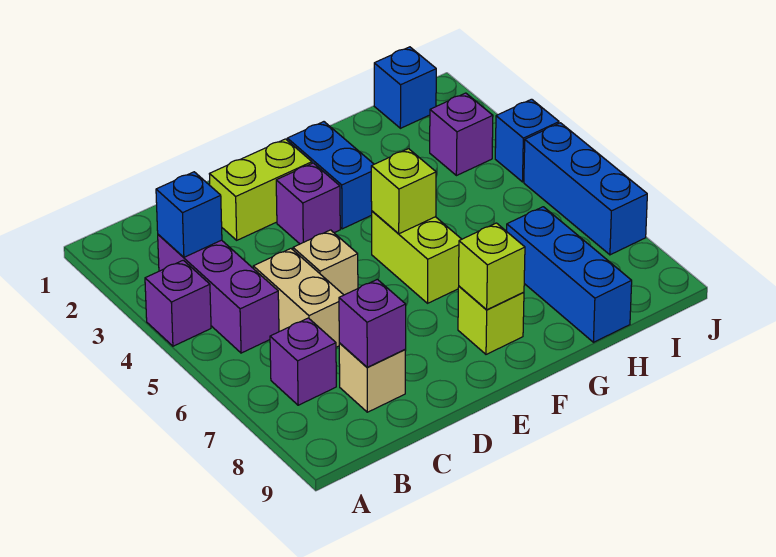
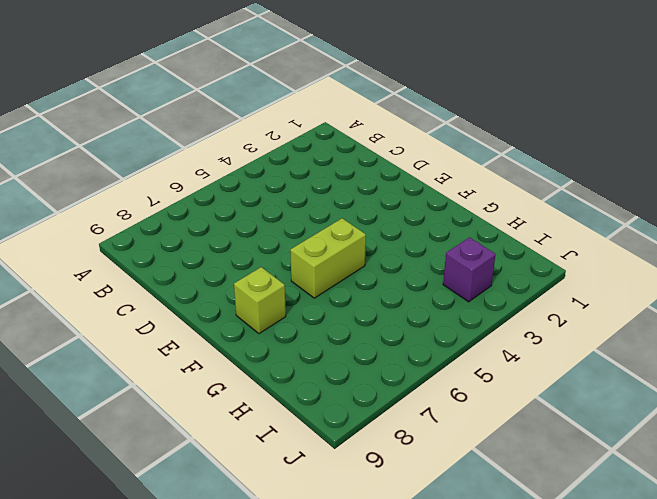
none -> purple 1x1 brick [145,260,211,346]
none -> purple 1x3 brick [158,235,279,353]
none -> purple 1x1 brick [270,318,336,405]

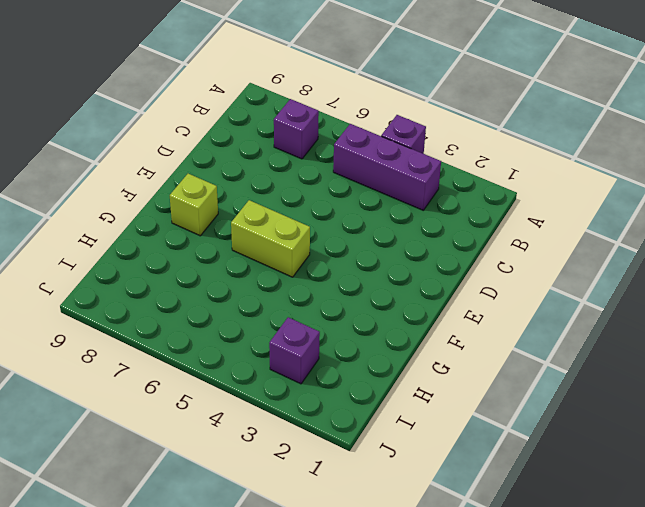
none -> tan 1x2 brick [253,249,343,347]
none -> tan 1x1 brick [339,343,406,412]
none -> lime 1x2 brick [210,139,312,240]

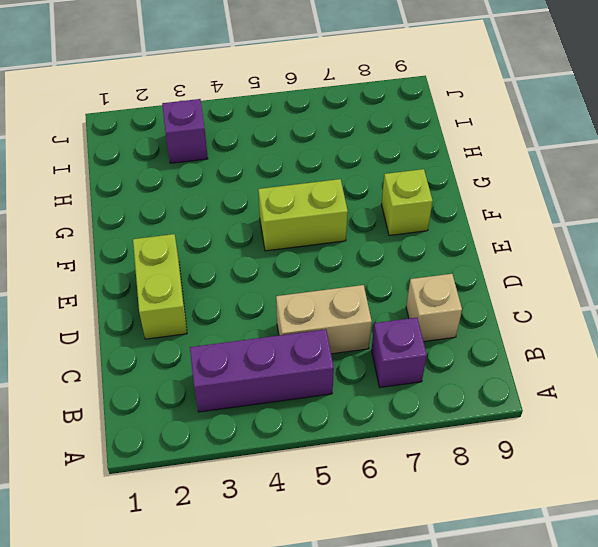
none -> purple 1x1 brick [145,260,211,346]
none -> tan 1x1 brick [293,230,358,295]
none -> purple 1x1 brick [276,163,340,244]

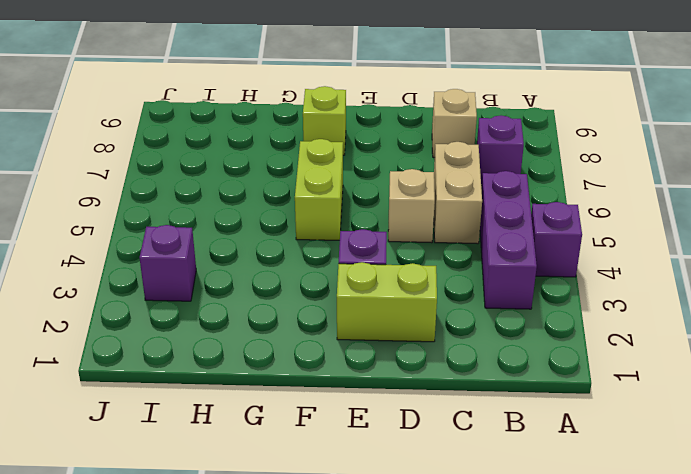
none -> blue 1x2 brick [287,122,374,229]
none -> blue 1x3 brick [507,207,632,342]
none -> blue 1x1 brick [374,47,436,128]

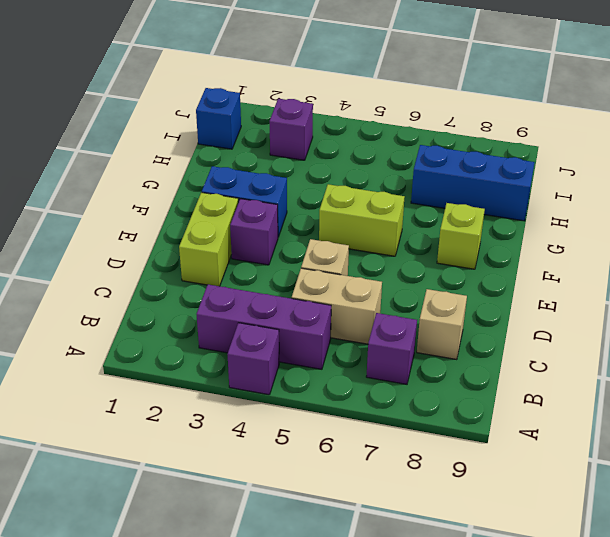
none -> blue 1x1 brick [495,99,559,182]
none -> blue 1x3 brick [524,123,647,255]
none -> blue 1x1 brick [156,172,222,257]

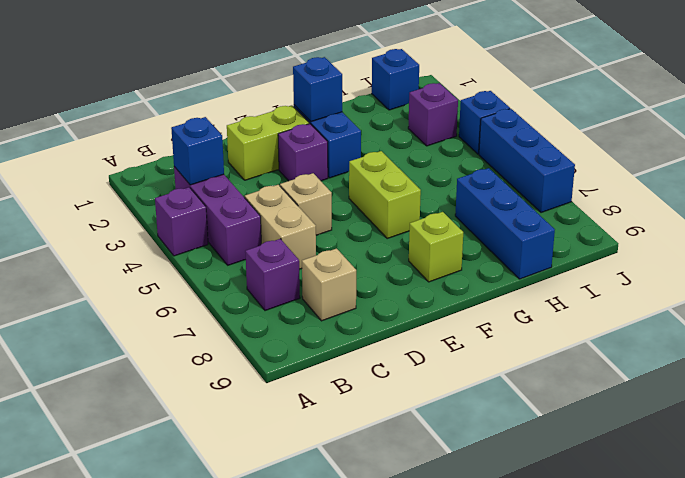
blue 1x1 brick [293,57,342,122] -> none
none -> purple 1x1 brick [339,279,406,367]
none -> lime 1x1 brick [371,149,436,234]
none -> lime 1x1 brick [459,223,525,310]

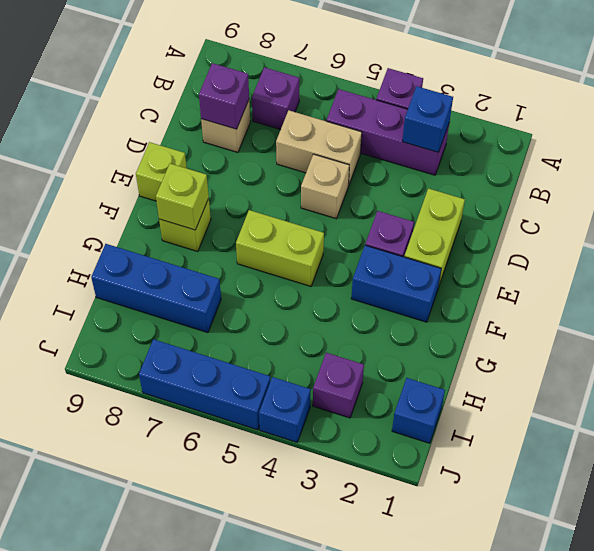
lime 1x1 brick [136,142,187,201] -> lime 1x1 brick moved to [371,149,436,234]

